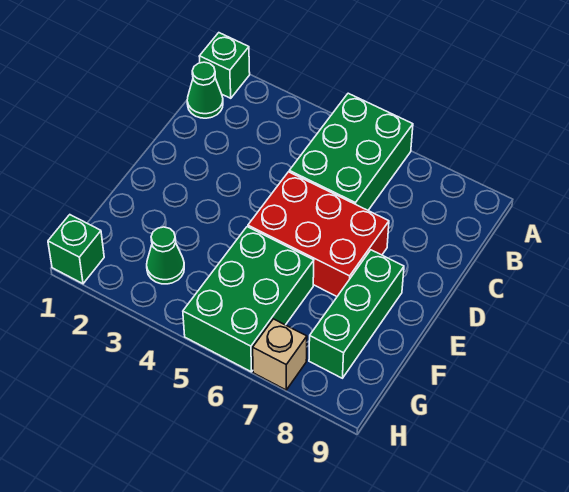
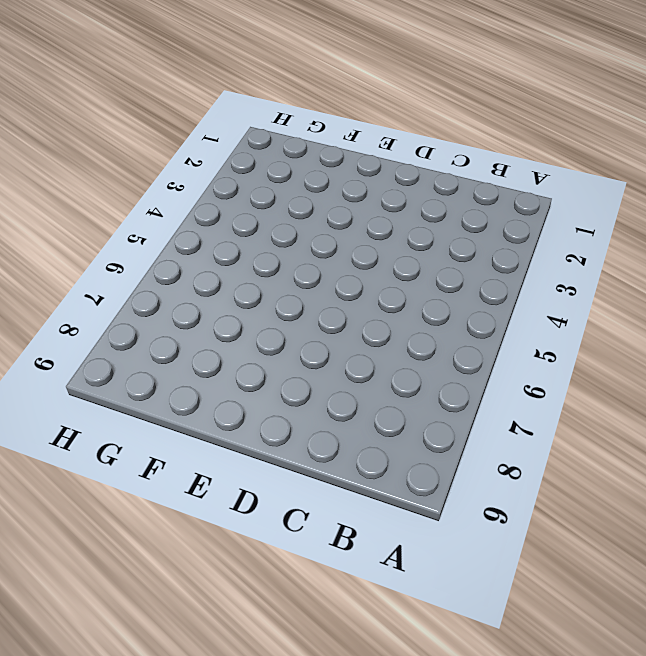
none -> green 1x1 brick [199,33,250,98]
none -> green 2x3 brick [289,93,413,210]

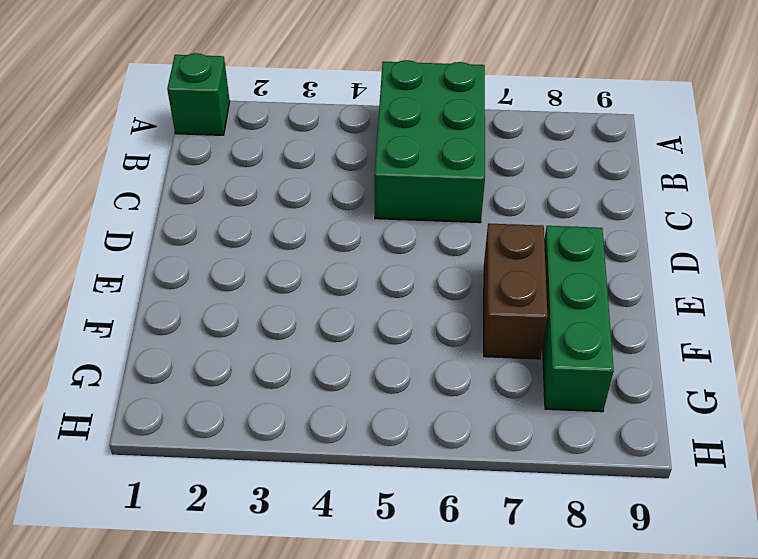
brown 1x2 brick [484,224,548,359] -> red 2x3 brick [248,172,389,296]
none -> green 1x1 cone [187,62,223,118]
none -> green 2x3 brick [183,227,314,372]

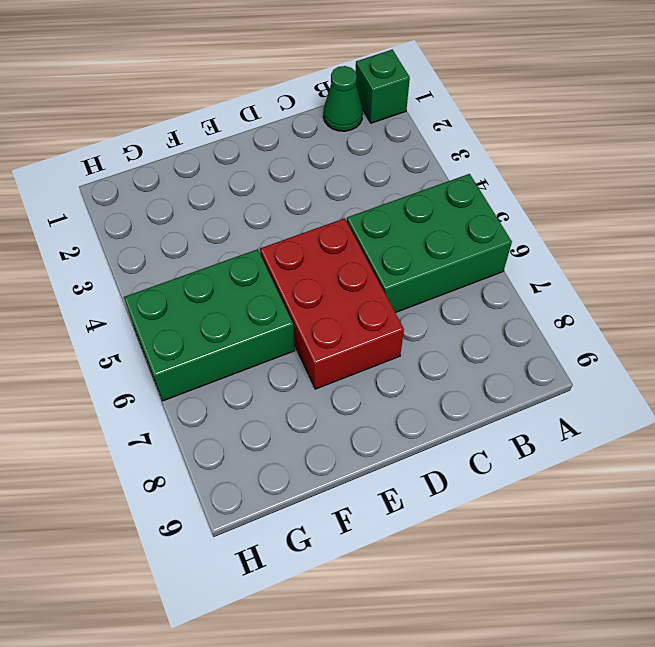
none -> green 1x3 brick [309,250,404,378]
none -> green 1x1 cone [147,227,184,284]

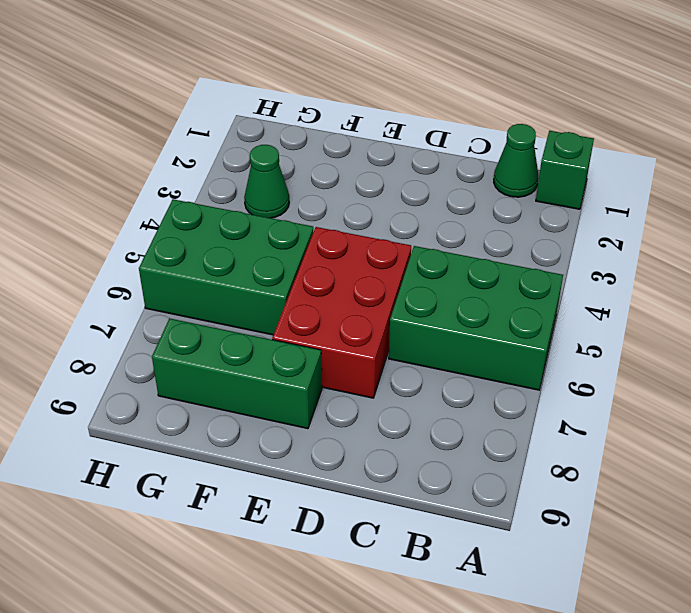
none -> green 1x1 brick [48,215,104,284]
none -> tan 1x1 brick [253,319,307,390]

